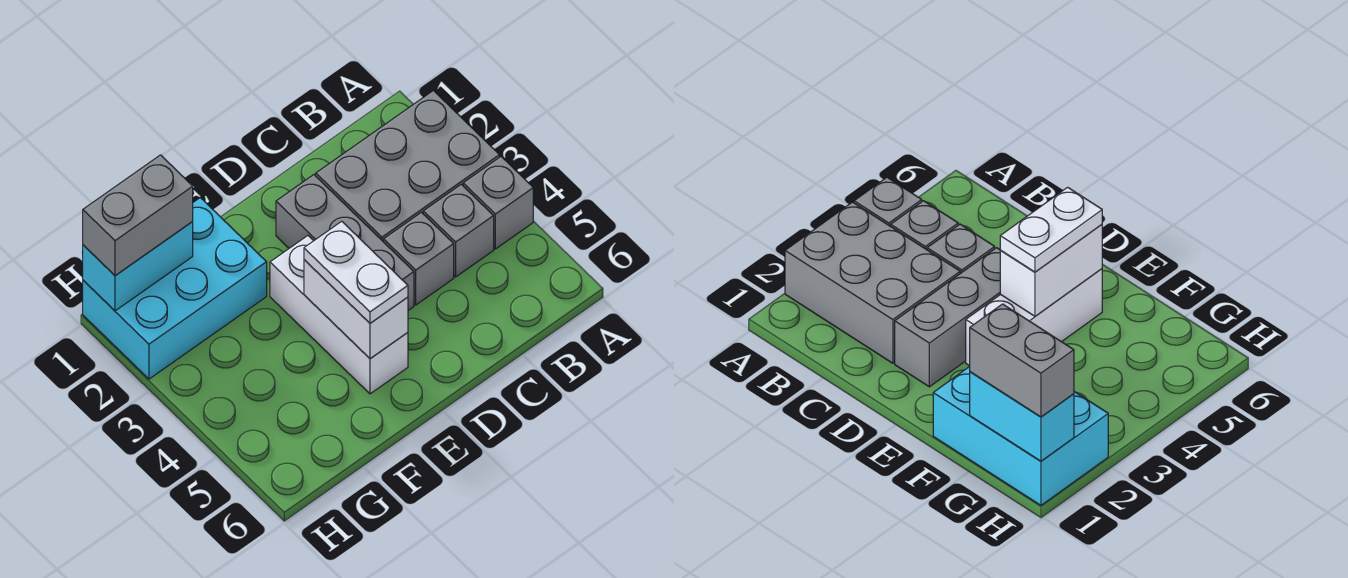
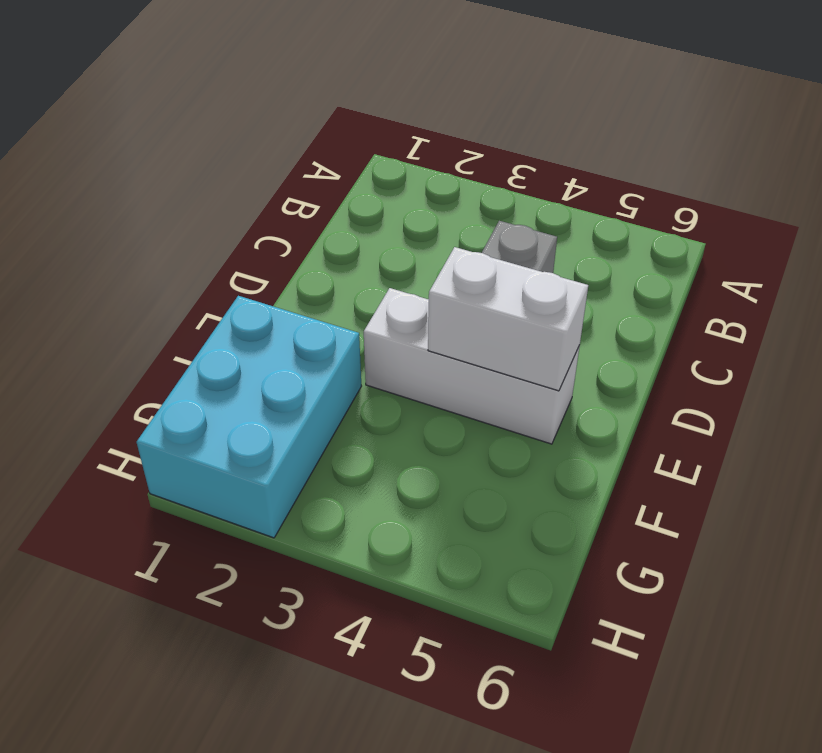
none -> grey 2x3 brick [316,91,500,242]
none -> grey 1x1 brick [463,157,533,249]

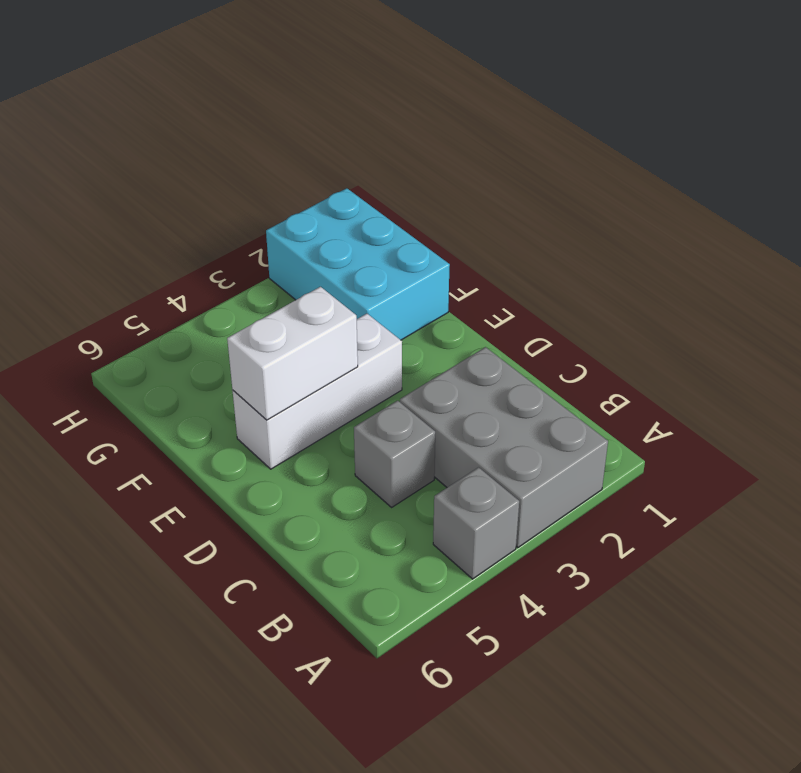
none -> grey 1x1 brick [423,184,494,277]
none -> grey 1x3 brick [276,175,414,310]

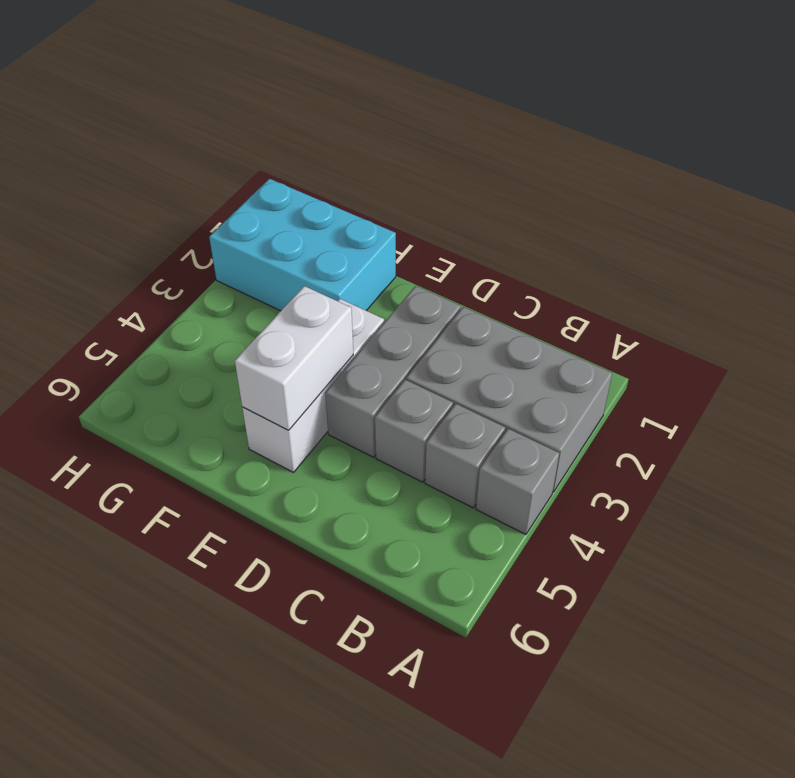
none -> cyan 1x2 brick [83,222,193,311]
none -> white 1x2 plate [304,221,408,323]

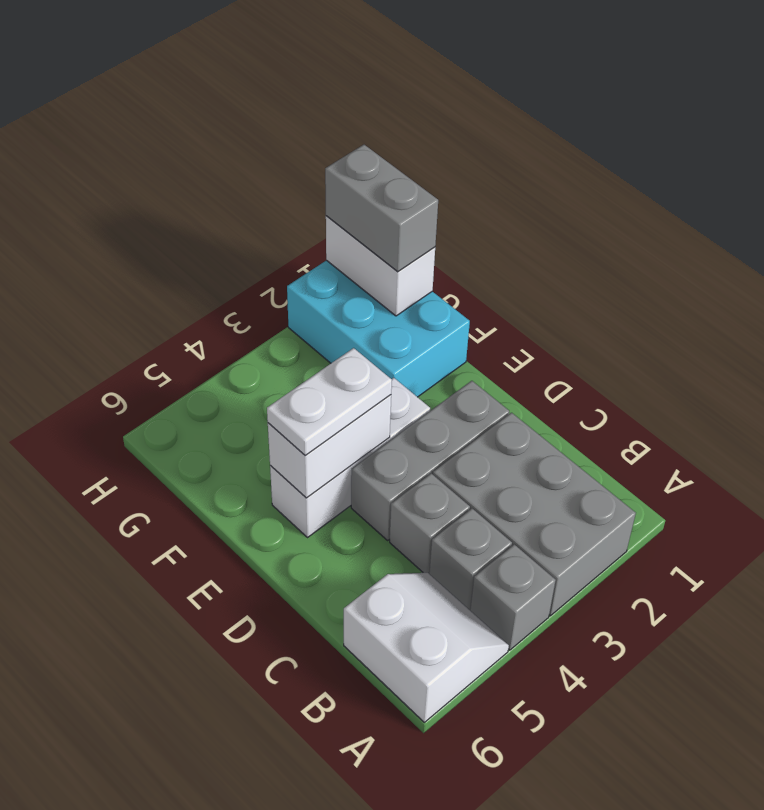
white 2x2 slope [344,573,509,722] -> none
white 1x2 brick [326,216,435,316] -> cyan 1x2 brick [83,222,193,311]

